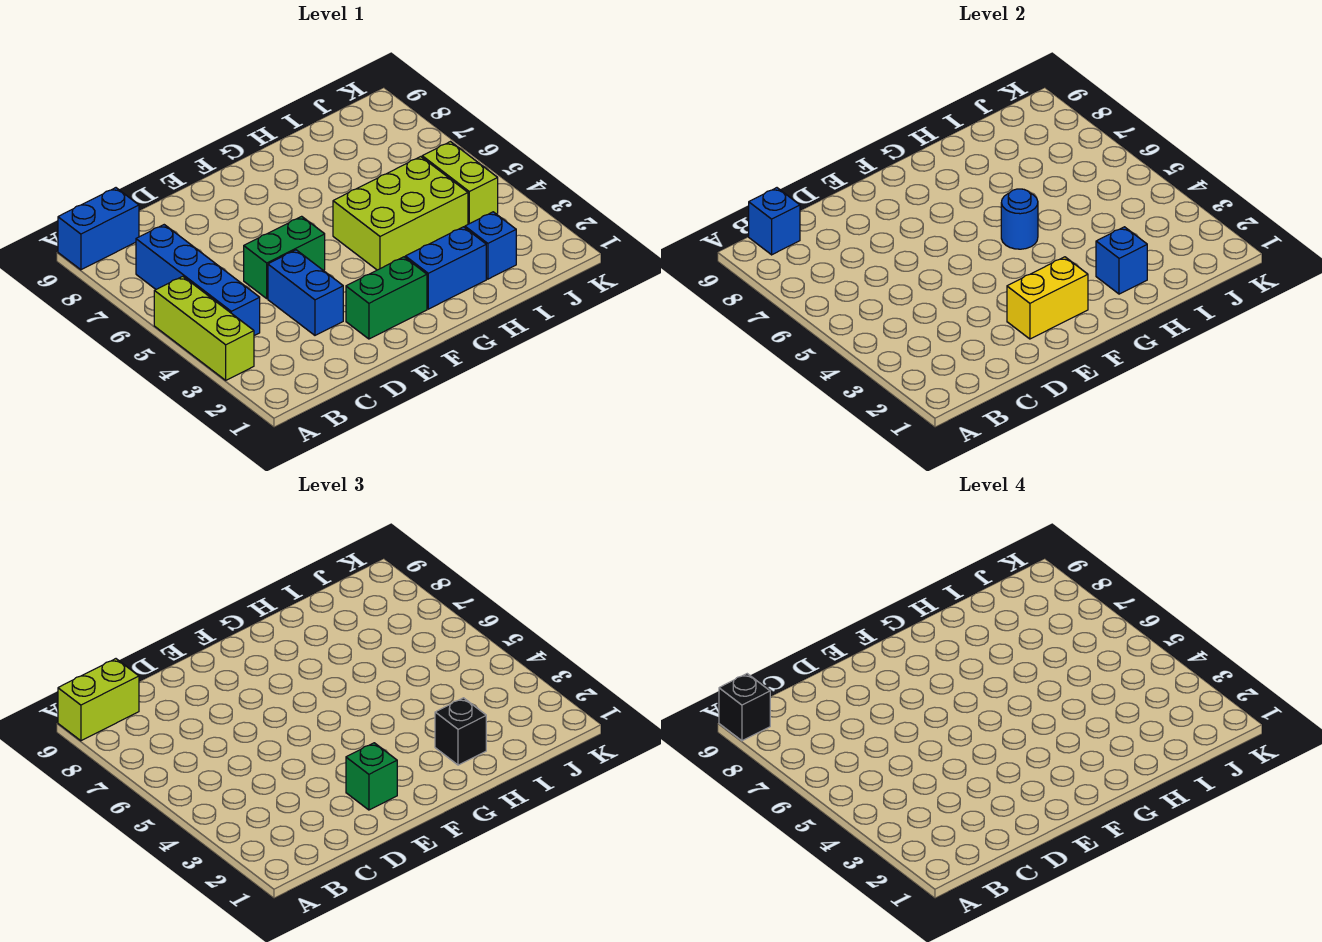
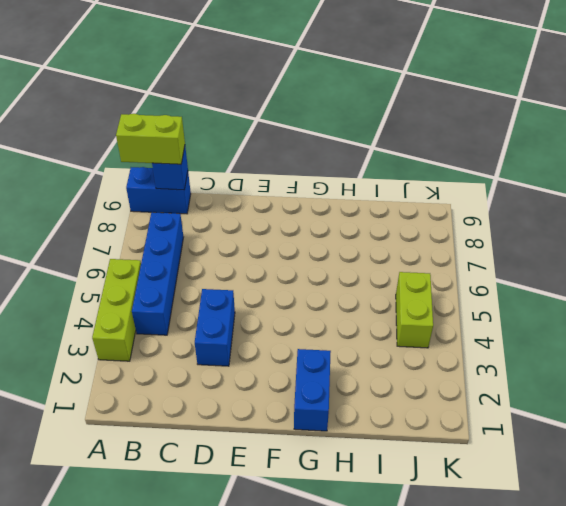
blue 1x2 brick [294,349,331,431] -> blue 1x2 brick turned to [405,227,486,309]
none -> green 1x2 brick [244,216,325,298]
none -> green 1x2 brick [346,257,427,339]
none -> lime 2x3 brick [333,157,468,270]

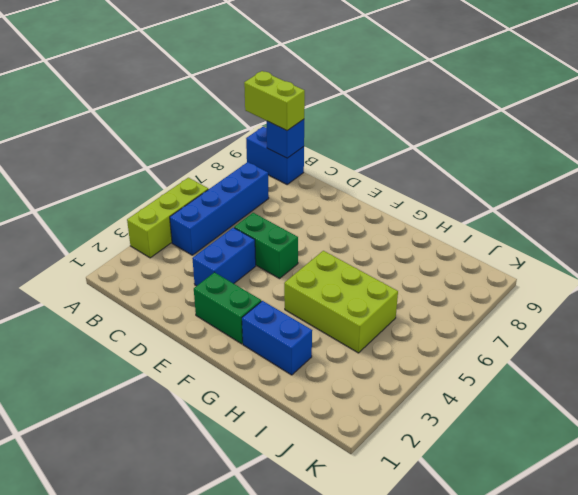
none -> blue 1x1 brick [465,212,516,279]
none -> lime 1x2 brick [422,142,498,224]
none -> yellow 1x2 brick [1007,257,1088,339]

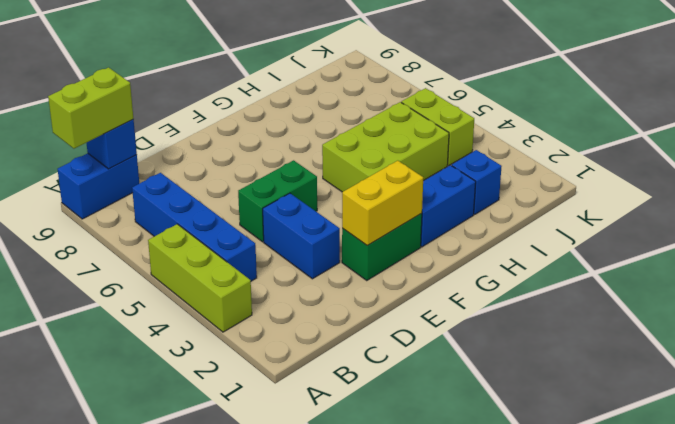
none -> blue 1x1 round brick [1001,189,1038,249]
none -> blue 1x1 brick [1096,227,1147,294]
none -> green 1x1 brick [346,743,397,810]

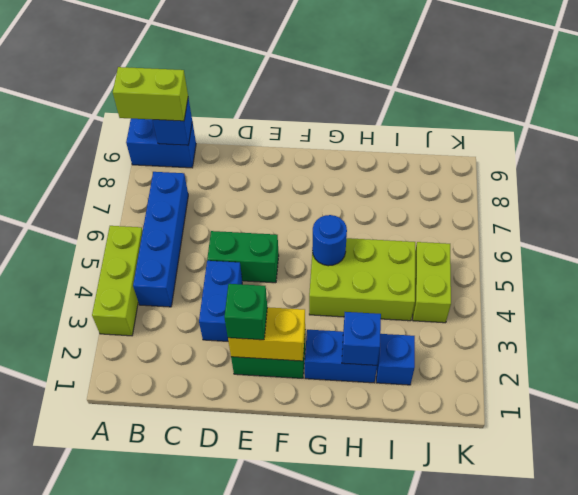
none -> black 1x1 brick [435,698,486,765]
none -> black 1x1 brick [719,674,770,741]

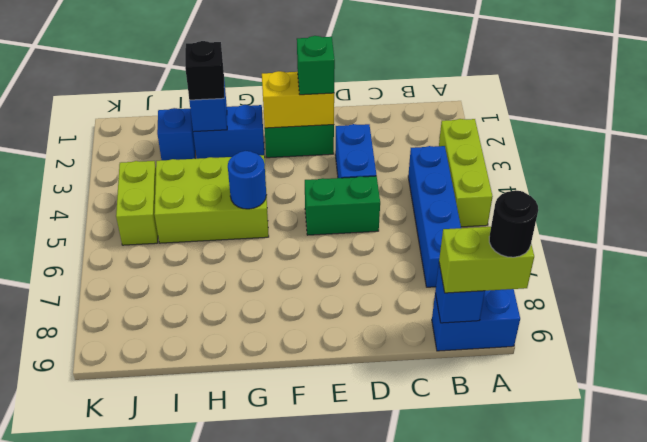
black 1x1 round brick [489,190,538,257] -> black 1x1 brick [719,674,770,741]

